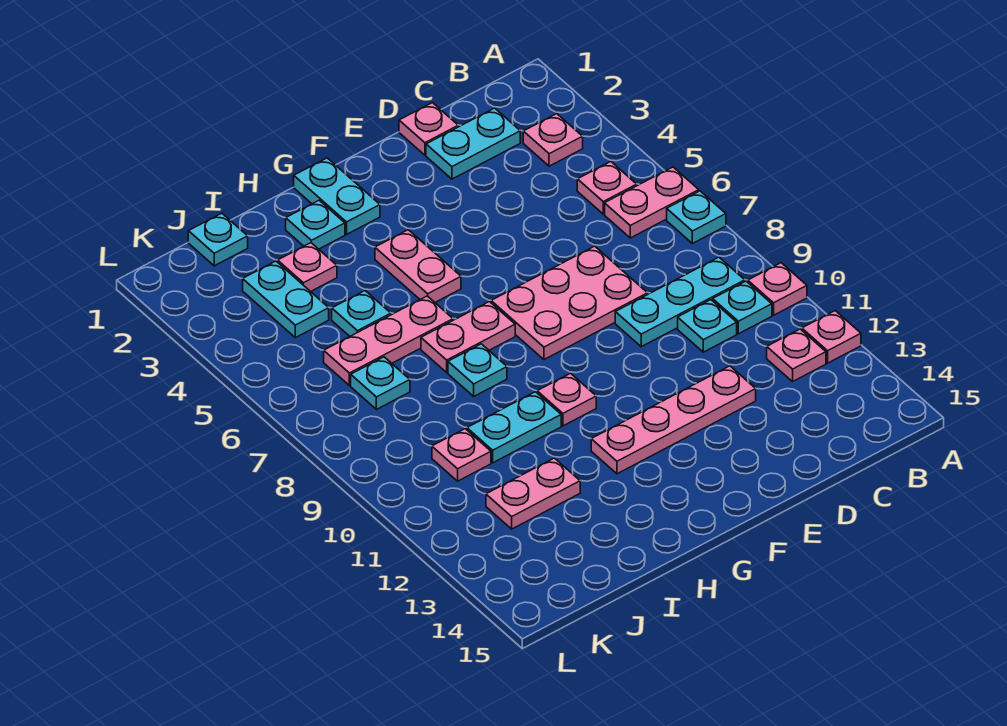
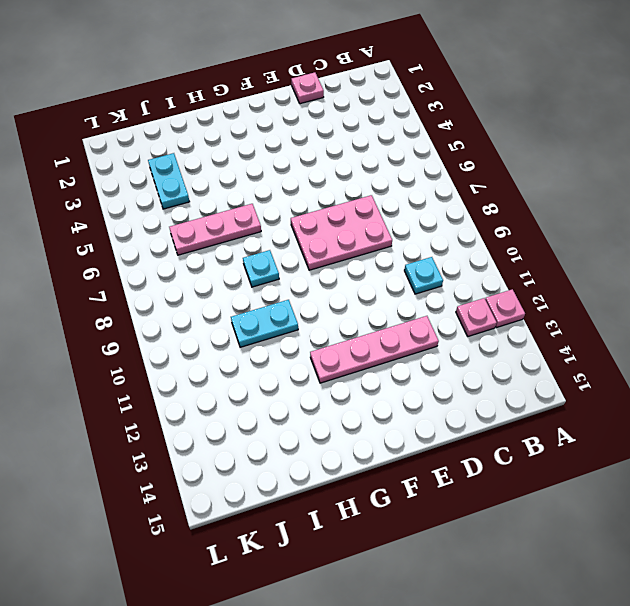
none -> pink 1x2 plate [605,167,699,238]
none -> cyan 1x1 plate [667,191,726,243]
none -> pink 1x1 plate [748,263,807,315]

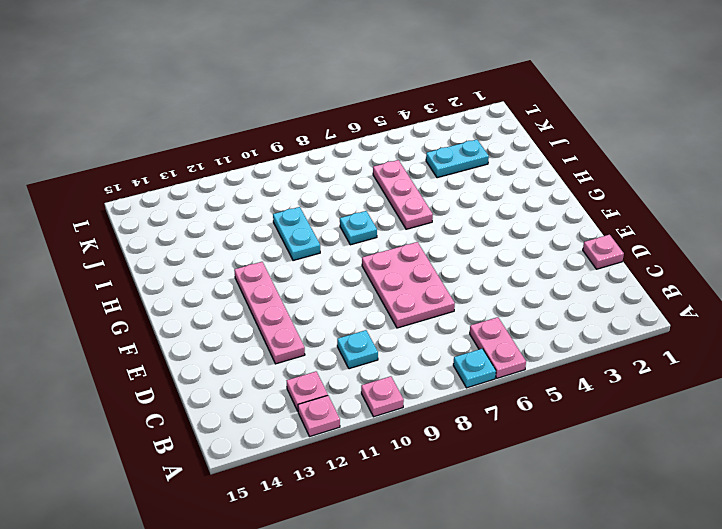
none -> pink 1x1 plate [523,114,583,166]
none -> pink 1x1 plate [577,162,637,214]
none -> cyan 1x3 plate [615,257,745,347]

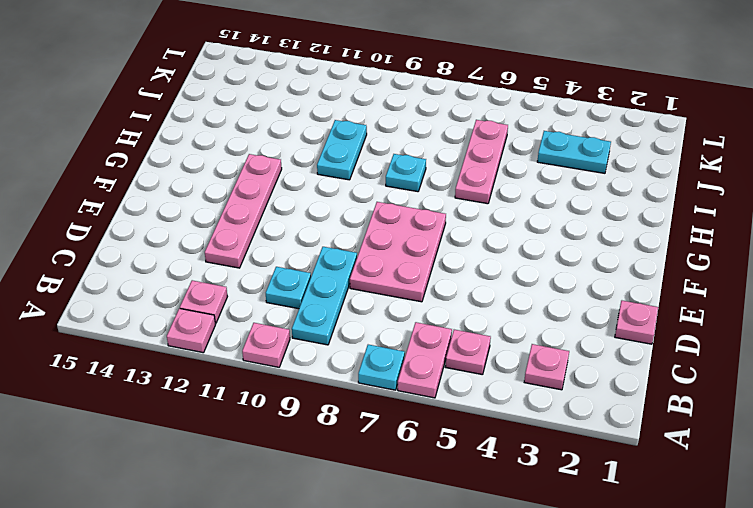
none -> cyan 1x1 plate [713,281,772,334]
none -> cyan 1x2 plate [426,108,520,179]
none -> cyan 1x2 plate [294,158,380,234]

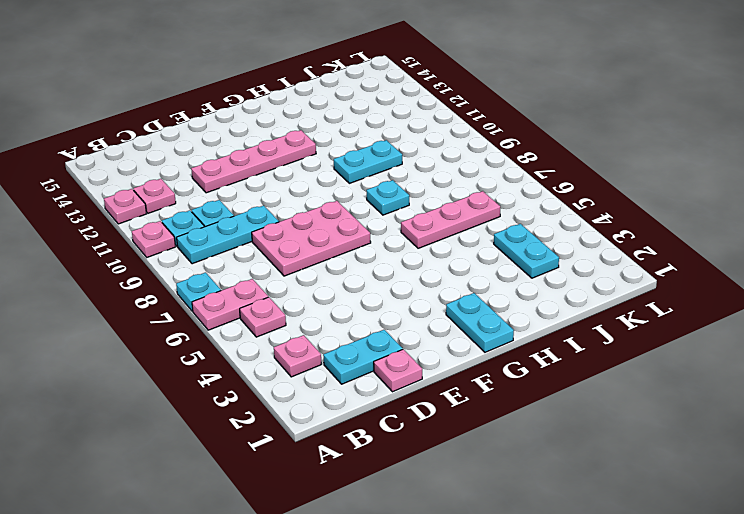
none -> pink 1x2 plate [375,230,461,302]
none -> pink 1x2 plate [421,302,515,372]
none -> pink 1x1 plate [537,373,596,426]

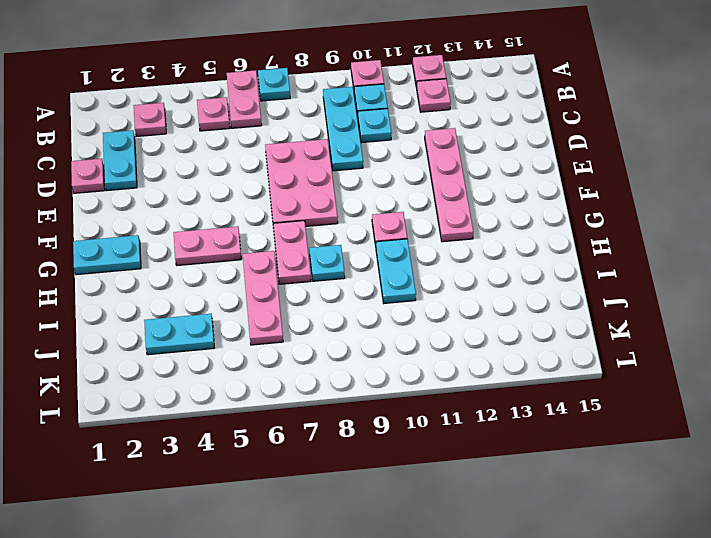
none -> cyan 1x1 plate [286,200,345,249]
none -> pink 1x1 plate [278,243,337,292]
none -> cyan 1x1 plate [332,291,391,336]

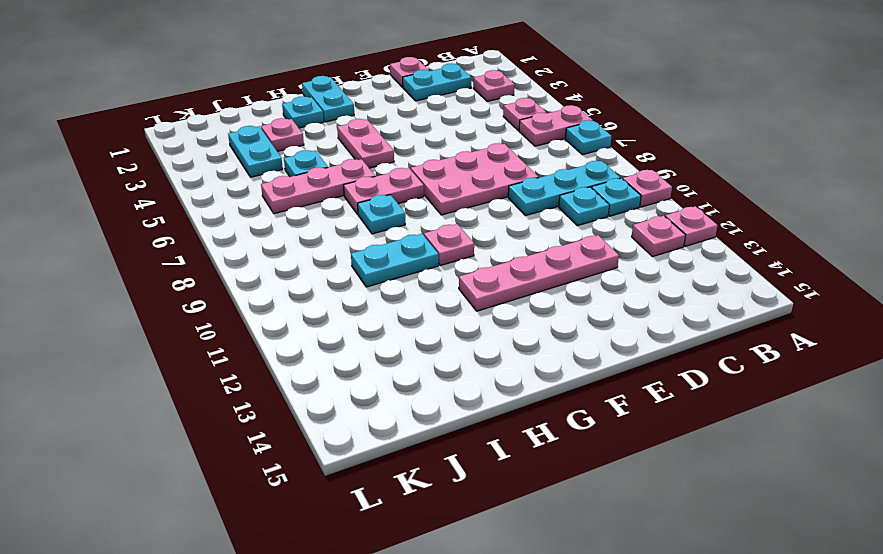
none -> pink 1x2 plate [486,458,580,529]
none -> cyan 1x1 plate [188,213,248,266]
none -> cyan 1x1 plate [351,357,410,409]

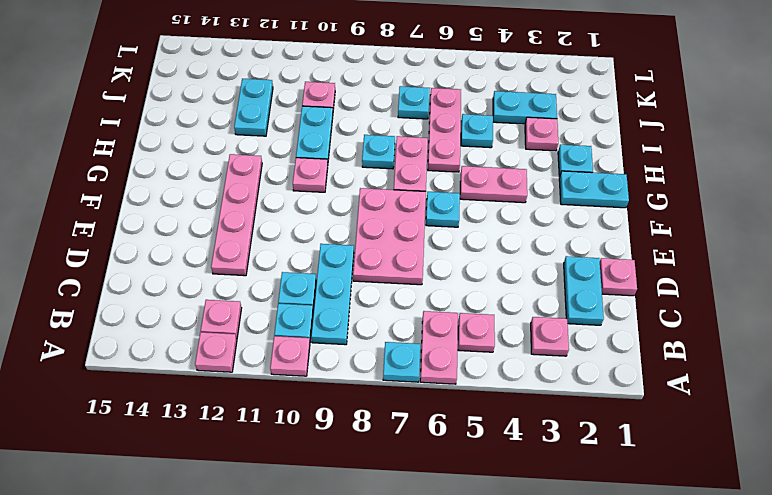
cyan 1x1 plate [426,192,460,227] -> cyan 1x1 plate moved to [188,213,248,266]
cyan 1x2 plate [234,79,273,136] -> pink 1x2 plate [486,458,580,529]

